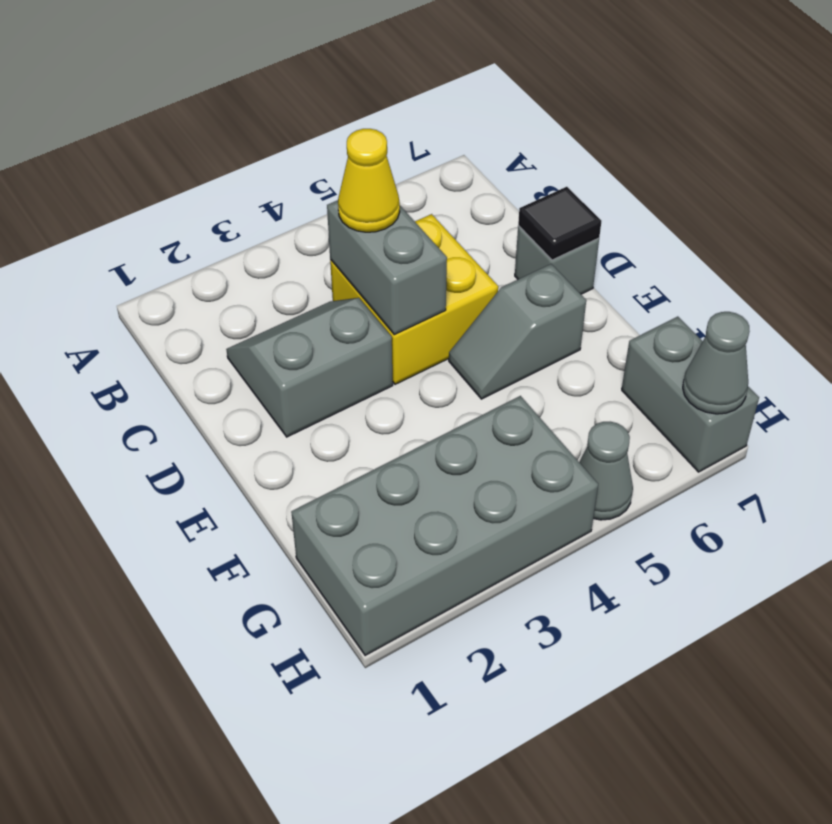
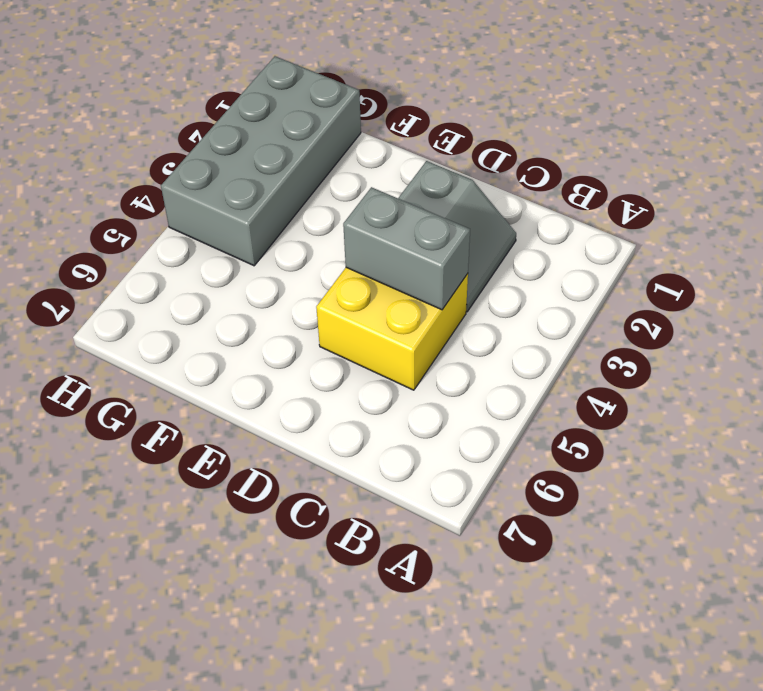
none -> grey 1x1 brick [515,226,599,294]
none -> grey 1x2 slope [449,264,586,399]

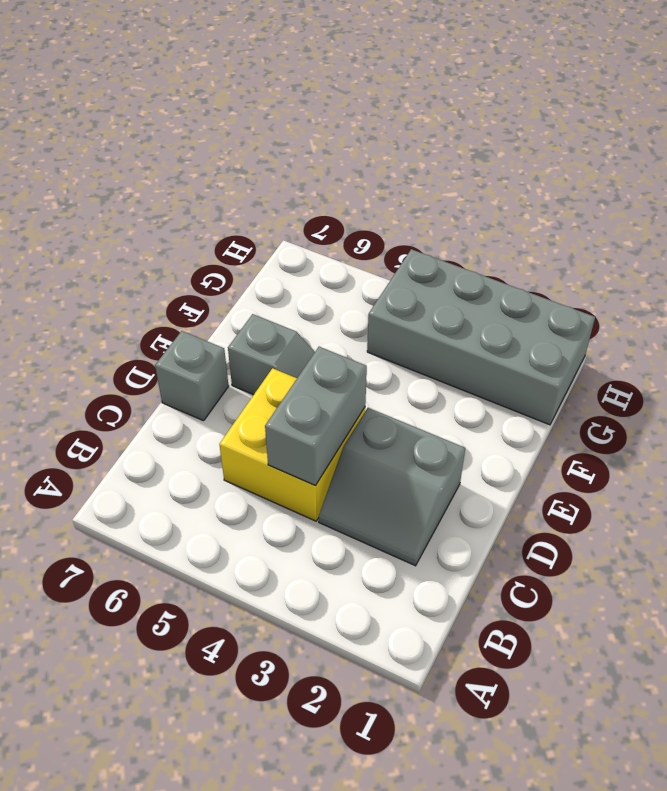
none -> grey 1x2 brick [622,317,759,472]
none -> grey 1x1 cone [579,422,633,520]

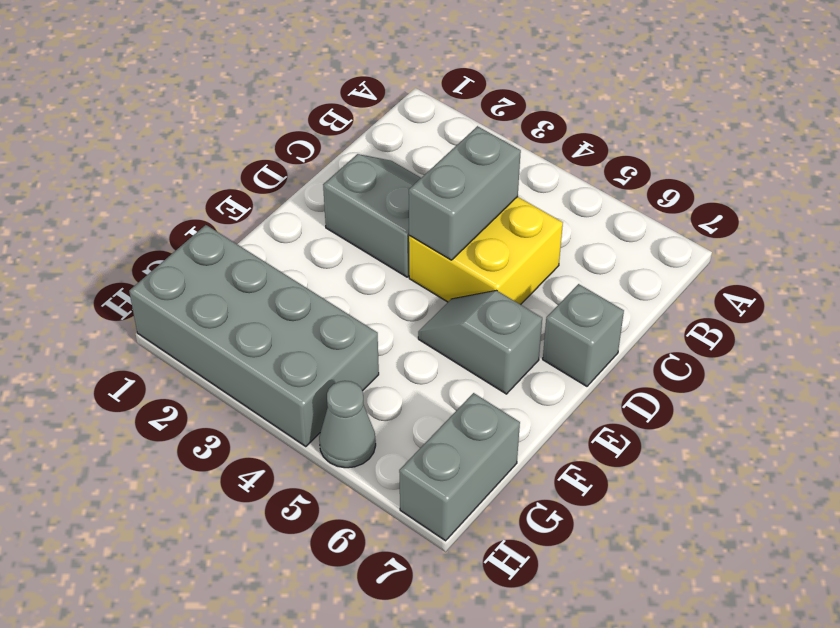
none -> black 1x1 tile [518,187,601,260]
none -> grey 1x1 cone [683,312,750,414]

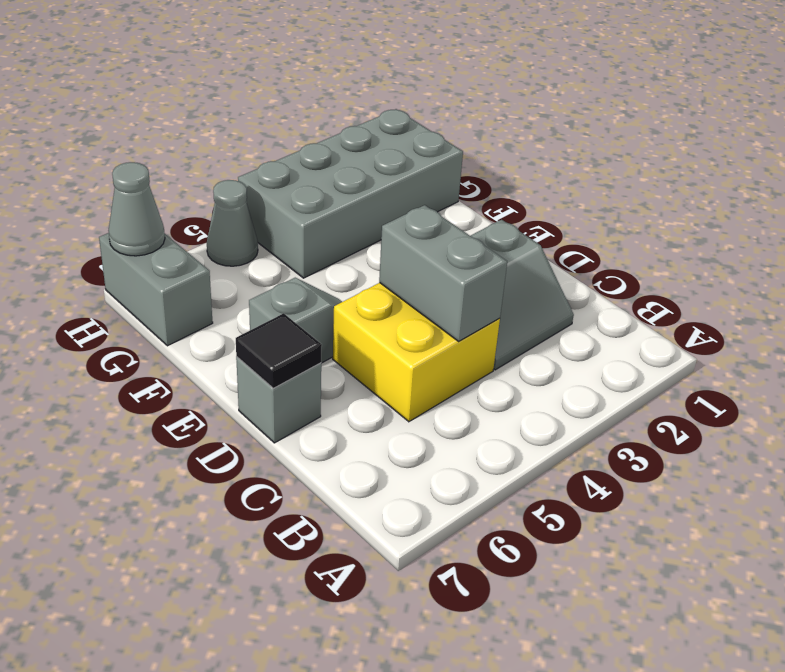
none -> yellow 1x1 cone [338,129,400,232]

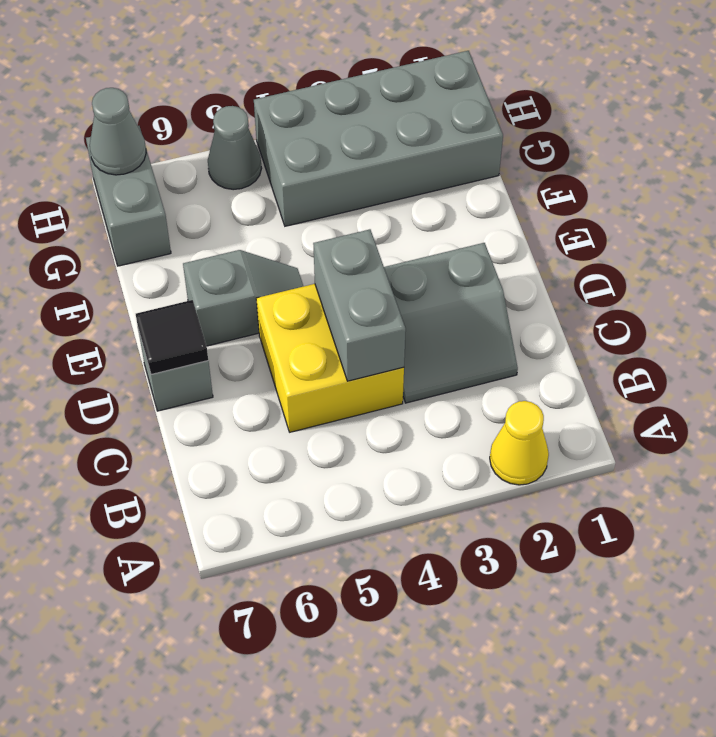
yellow 1x1 cone [490,401,549,485] -> yellow 1x1 cone moved to [338,129,400,232]

